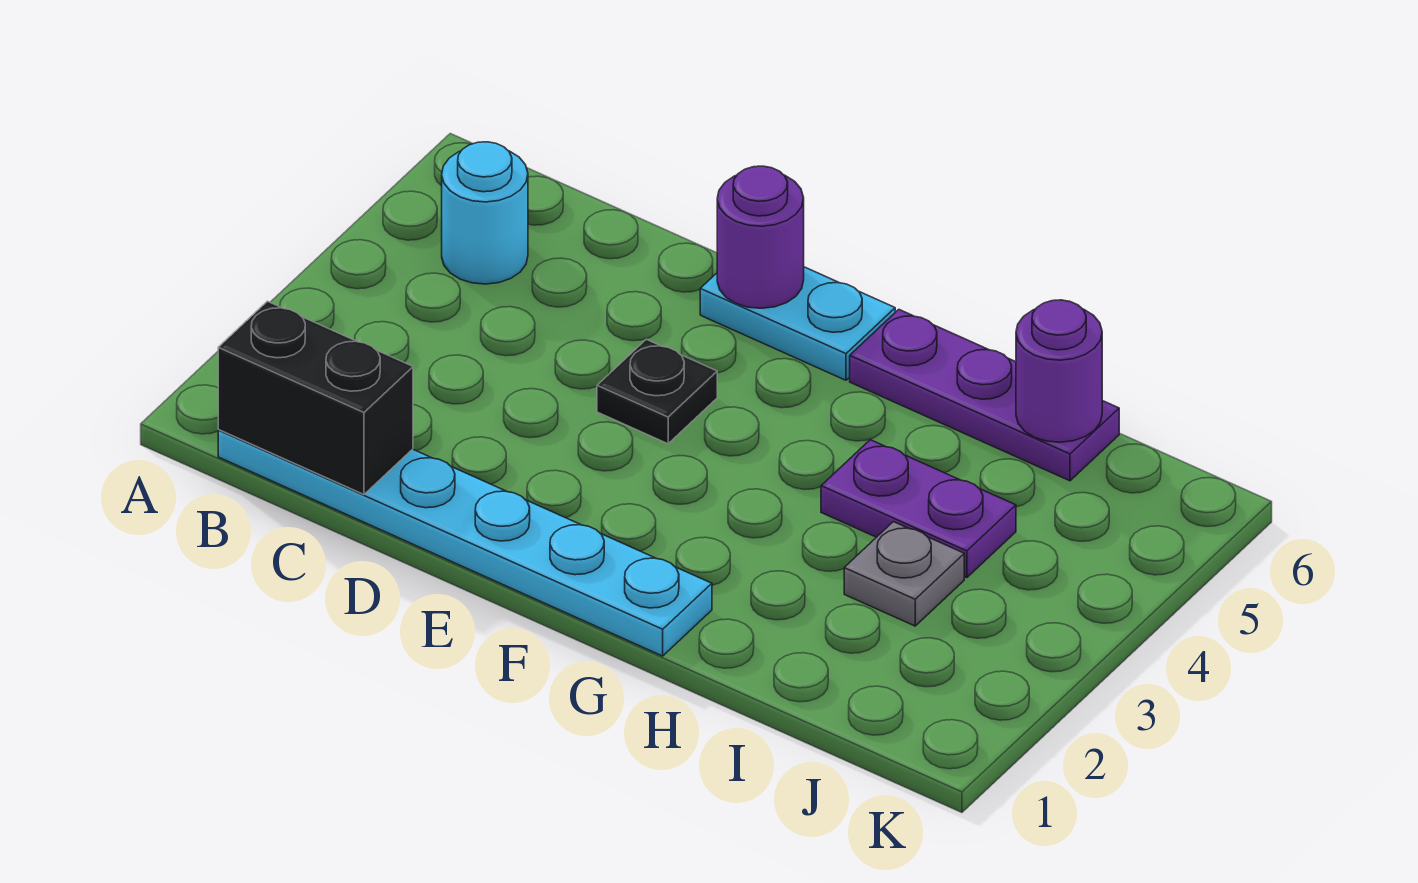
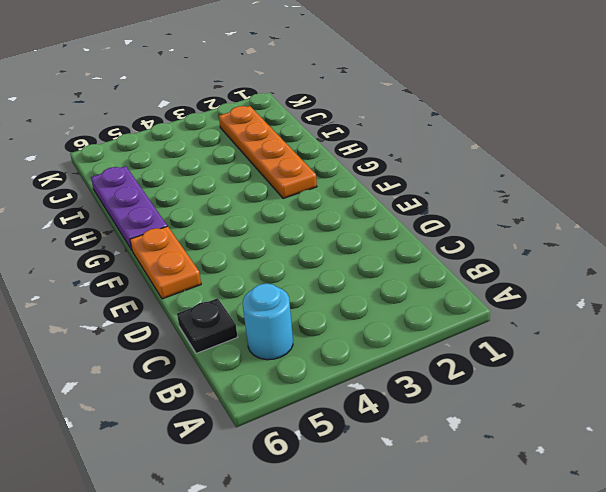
black 1x1 plate [177,298,237,353] -> black 1x1 plate moved to [597,339,717,444]
orange 1x2 plate [130,226,201,299] -> cyan 1x2 plate [700,267,895,380]
orange 1x4 plate [219,106,317,199] -> none
none -> cyan 1x6 plate [218,430,712,656]
none -> purple 1x2 plate [821,440,1016,578]

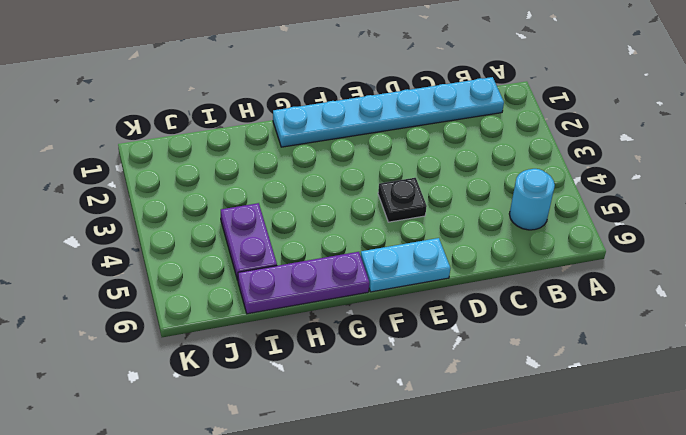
purple 1x2 plate [221,203,277,280] -> purple 1x2 plate turned to [821,440,1016,578]
none -> grey 1x1 plate [844,522,964,626]
none -> black 1x2 brick [218,301,413,494]

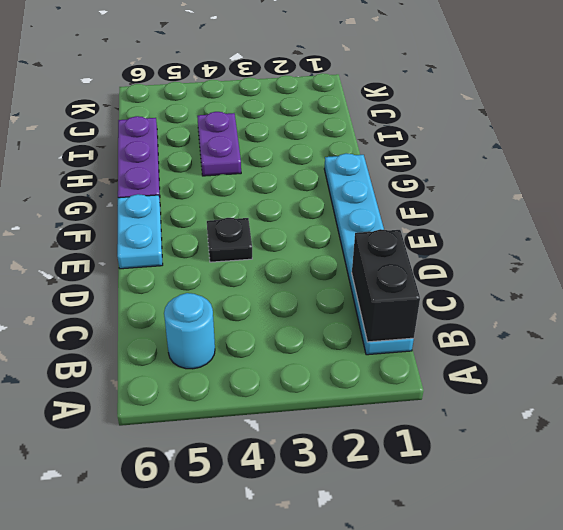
none -> grey 1x1 plate [844,522,964,626]
none -> purple 1x1 round brick [717,166,804,308]

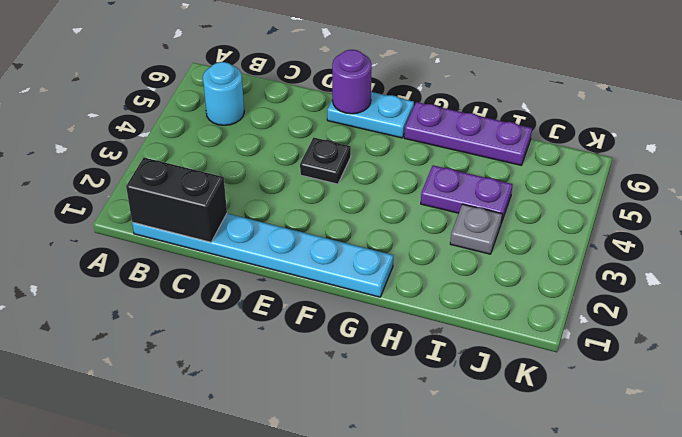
none -> purple 1x1 round brick [1016,300,1102,442]

